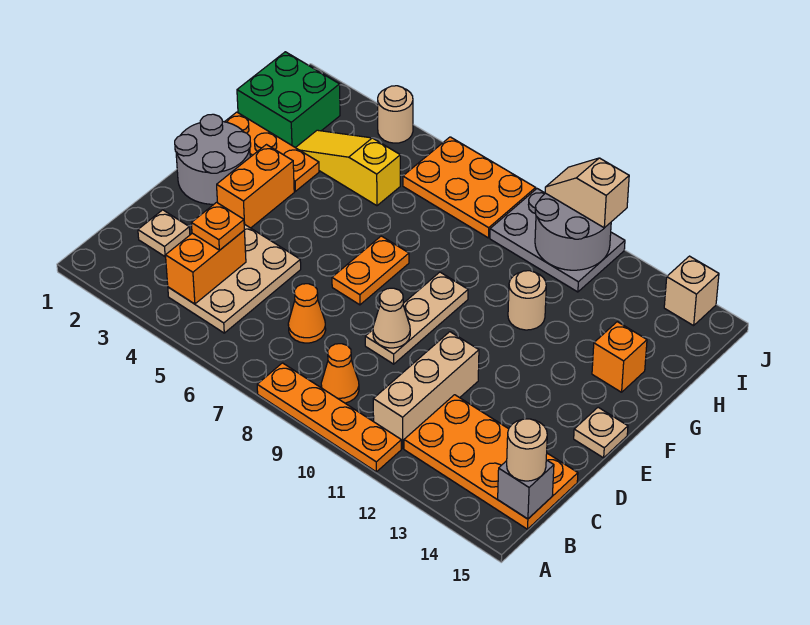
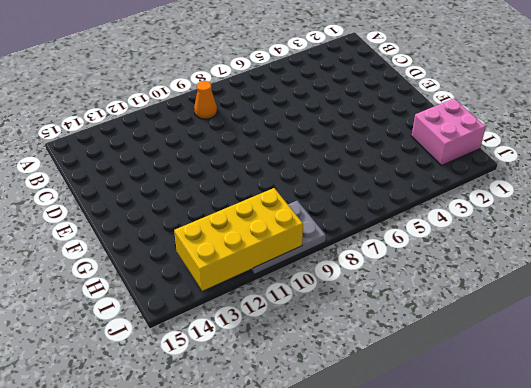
pink 2x2 brick [412,99,486,166] -> green 2x2 brick [237,52,340,148]
yellow 2x4 brick [174,188,303,291] -> grey 2x2 round brick [535,193,611,270]
none -> orange 1x4 plate [257,363,401,472]
none -> tan 2x3 plate [168,224,301,333]
none -> tan 1x3 brick [373,332,479,448]

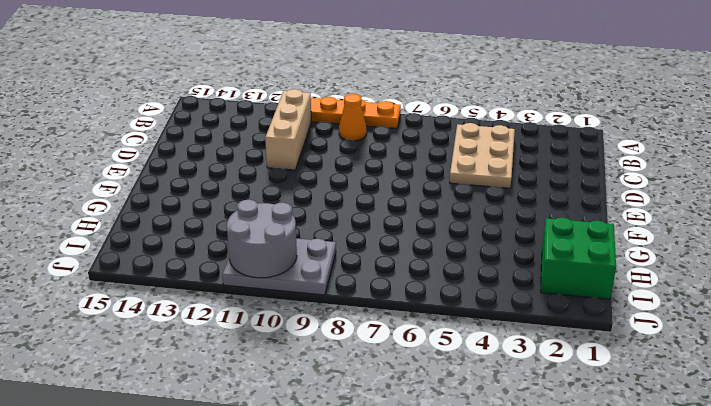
none -> orange 2x4 plate [404,395,578,529]
none -> tan 1x1 plate [138,210,190,256]
none -> orange 1x1 cone [288,284,326,343]

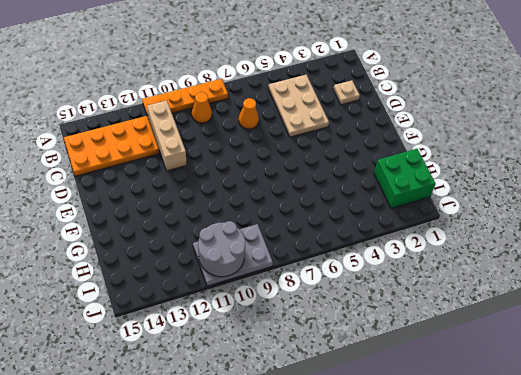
none -> tan 1x3 plate [365,272,468,364]
none -> grey 2x2 round brick [175,114,251,204]
none -> orange 1x2 brick [217,145,294,228]

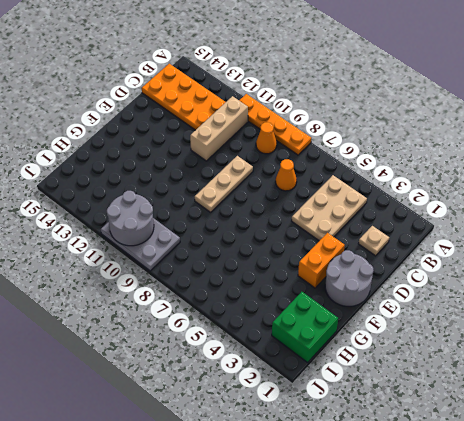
none -> orange 1x2 plate [332,236,409,305]
none -> tan 1x1 plate [574,407,628,458]
none -> orange 1x3 plate [225,112,319,191]

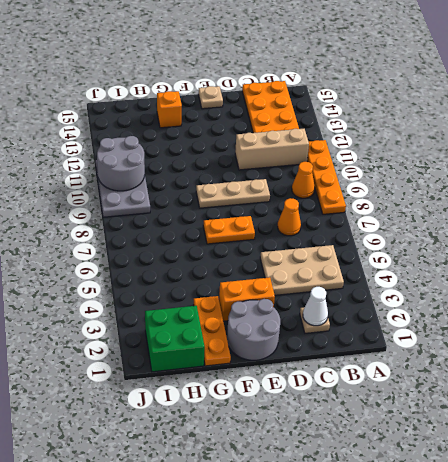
white 1x1 cone [303,287,328,326] -> none
none -> tan 1x1 round brick [508,271,546,330]
none -> yellow 1x3 slope [296,130,400,206]
none -> orange 2x3 plate [403,137,536,238]

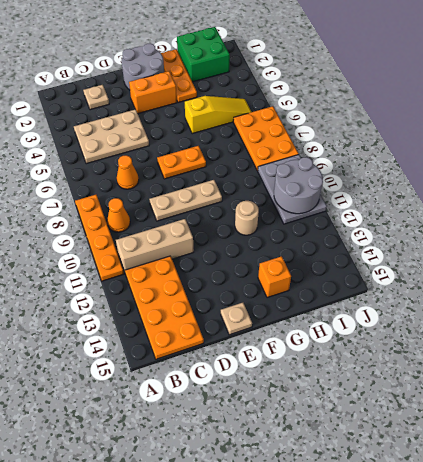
yellow 1x3 slope [185,96,251,134] -> yellow 1x3 slope turned to [296,130,400,206]
none -> tan 1x1 round brick [378,86,413,143]
none -> tan 1x1 brick [664,256,719,326]
none -> orange 1x2 brick [165,231,246,304]

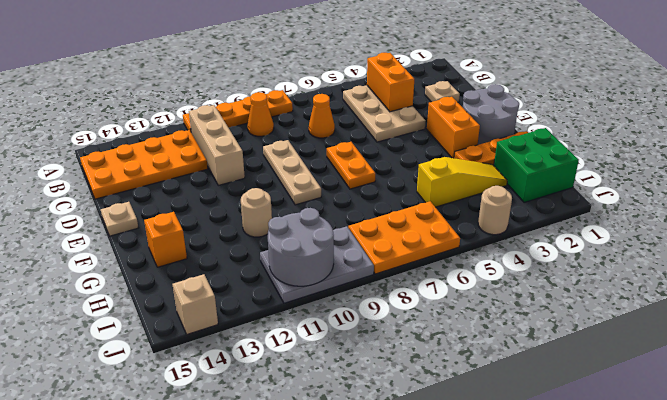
none -> grey 1x1 brick [498,460,554,519]
none -> tan 1x1 cone [373,288,410,348]
none -> tan 1x1 round brick [507,419,547,481]

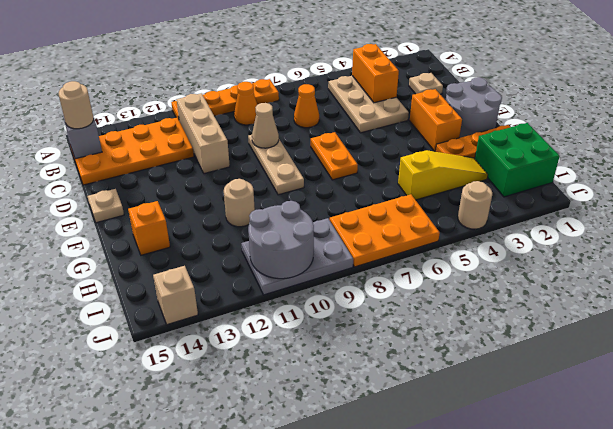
none -> orange 1x1 plate [191,202,244,250]
none -> tan 1x2 slope [545,158,629,228]

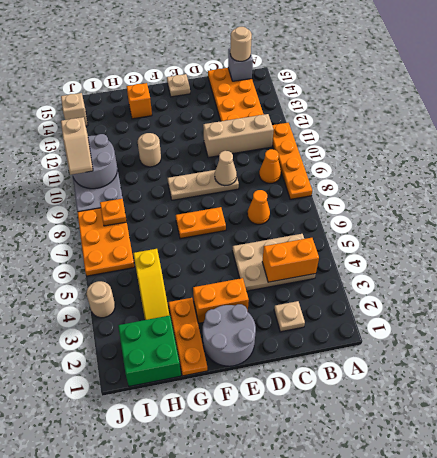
orange 1x1 plate [100,199,127,226] -> orange 1x1 plate moved to [191,202,244,250]

